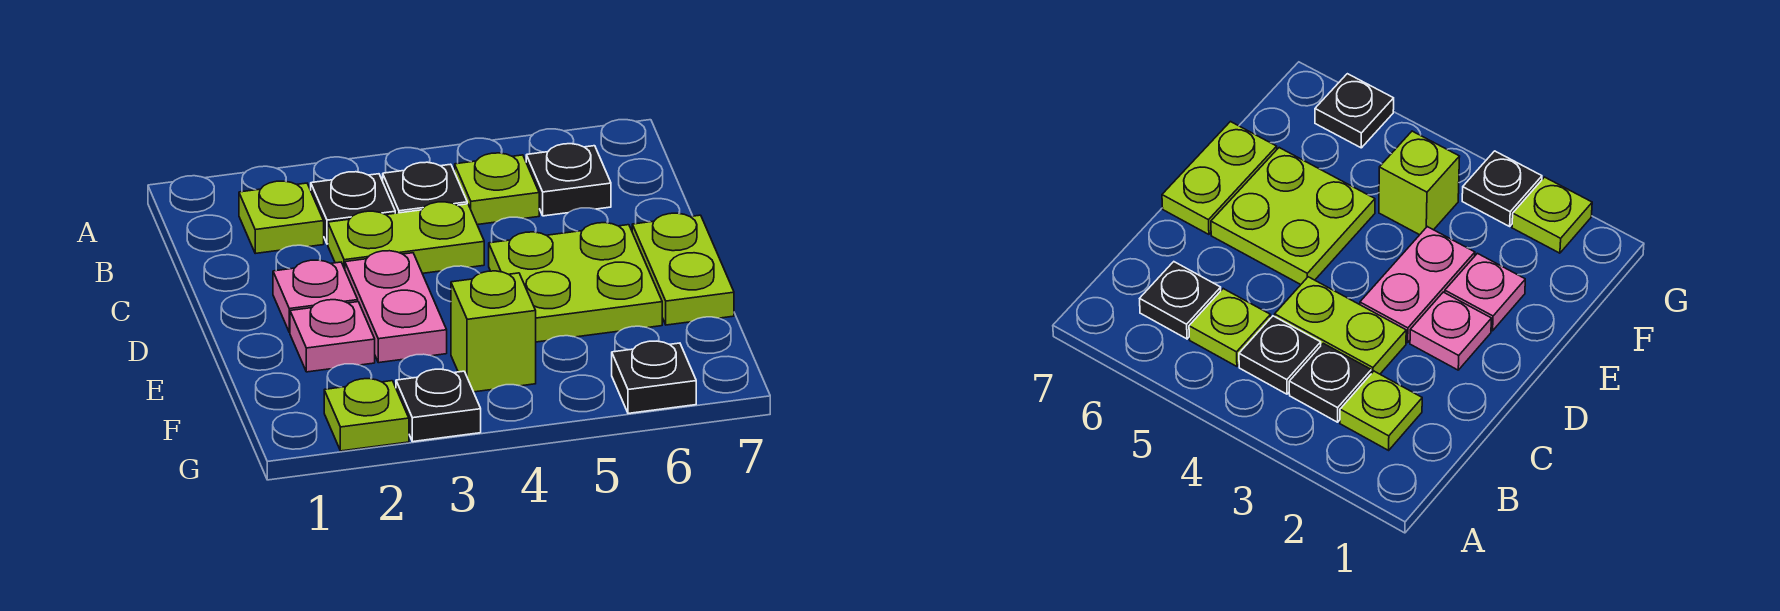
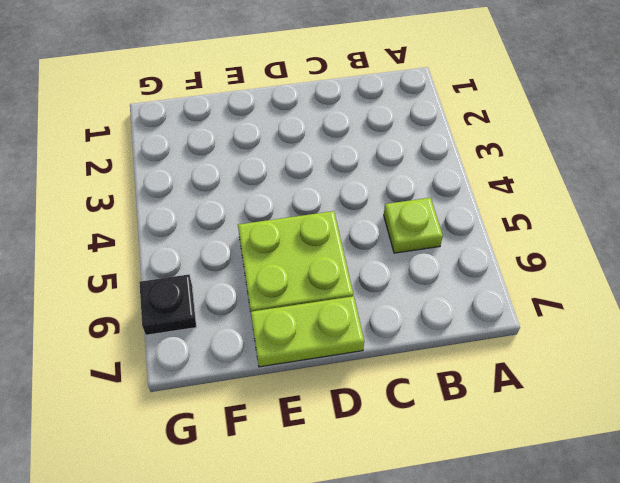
none -> lime 1x1 plate [239,181,324,253]
none -> black 1x1 plate [311,172,395,244]
none -> black 1x1 plate [383,162,467,213]

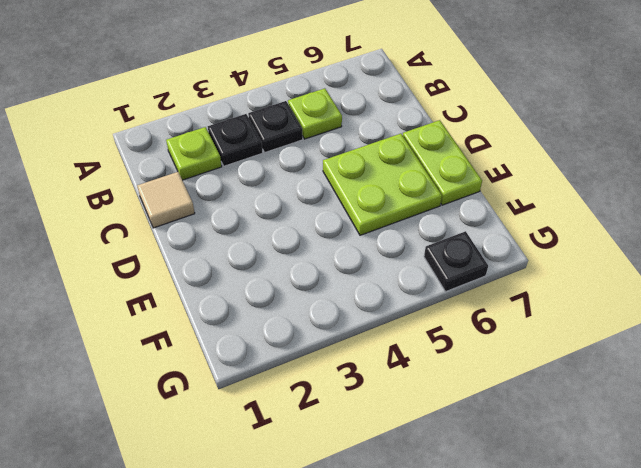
tan 1x1 tile [137,172,195,228] -> none
none -> black 1x1 plate [526,144,611,216]
none -> lime 1x2 plate [328,202,484,273]
none -> pink 1x1 plate [273,260,358,332]

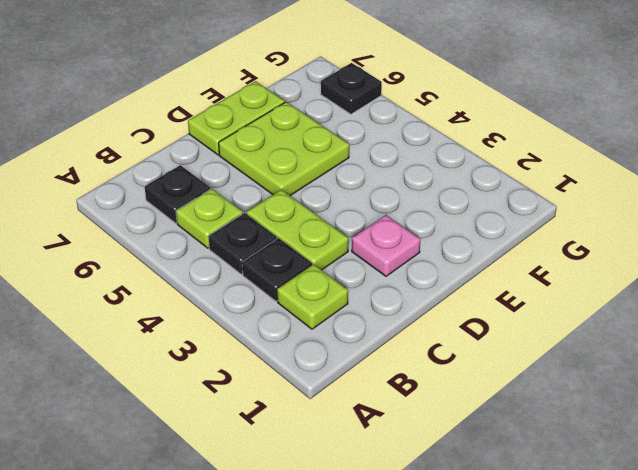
none -> pink 1x2 plate [345,251,447,363]
none -> pink 1x1 plate [290,300,375,372]
none -> lime 1x1 brick [451,271,536,392]

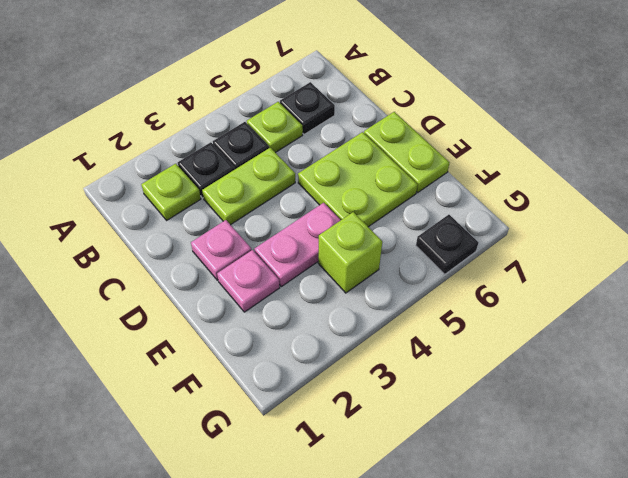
pink 1x2 plate [254,203,341,287] -> pink 1x2 plate turned to [345,251,447,363]
none -> lime 1x1 plate [324,379,409,451]
none -> black 1x1 plate [396,369,481,442]

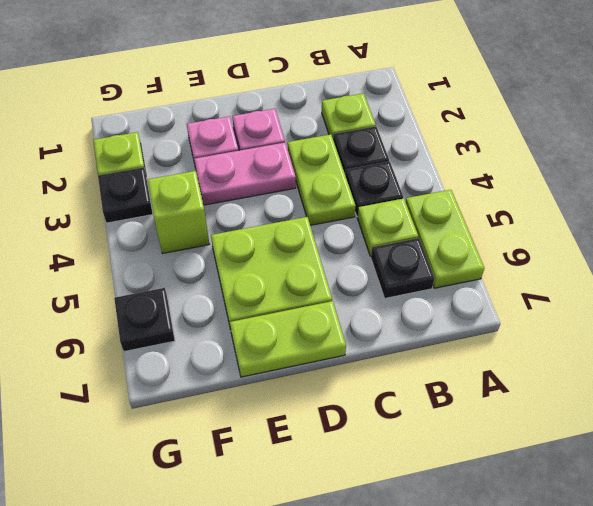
lime 1x2 plate [406,190,484,288] -> none

